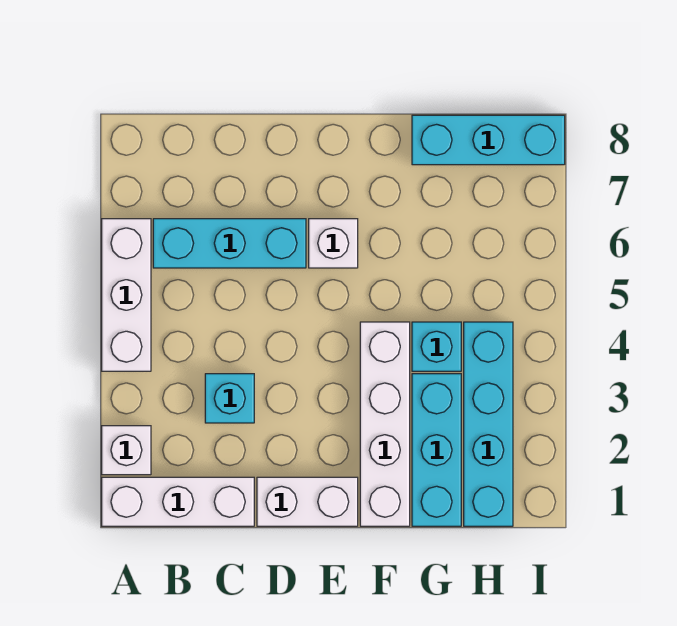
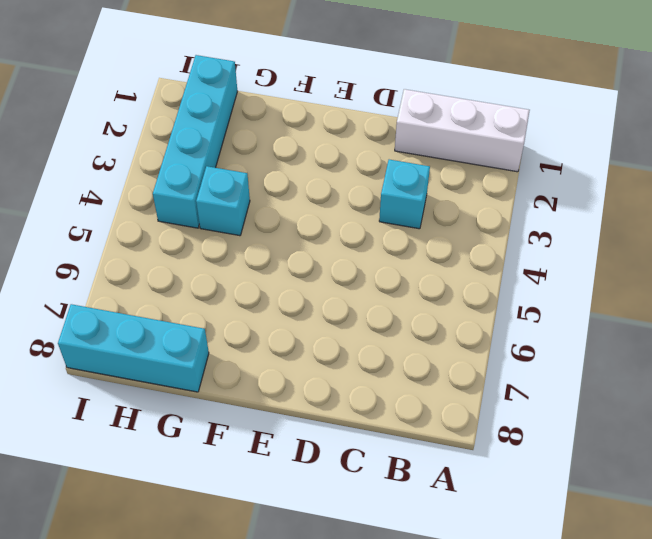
none -> white 1x1 brick [102,426,151,475]
none -> white 1x3 brick [102,219,151,371]
none -> cyan 1x3 brick [153,219,306,268]

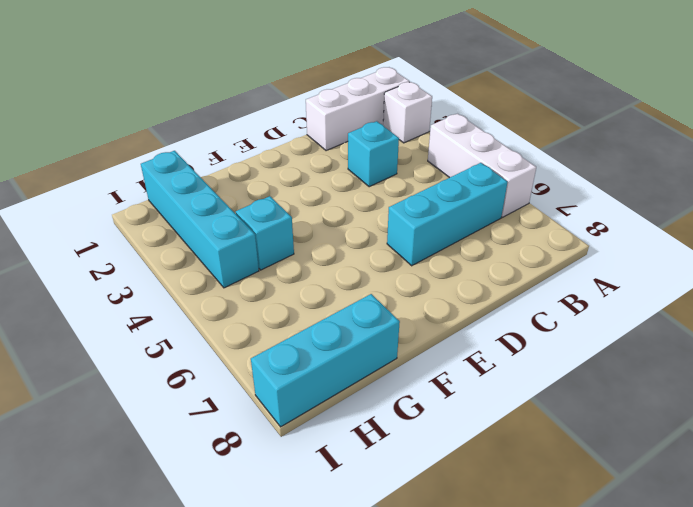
none -> white 1x2 brick [257,477,358,526]
none -> white 1x1 brick [309,219,358,268]
none -> white 1x4 brick [360,322,410,526]

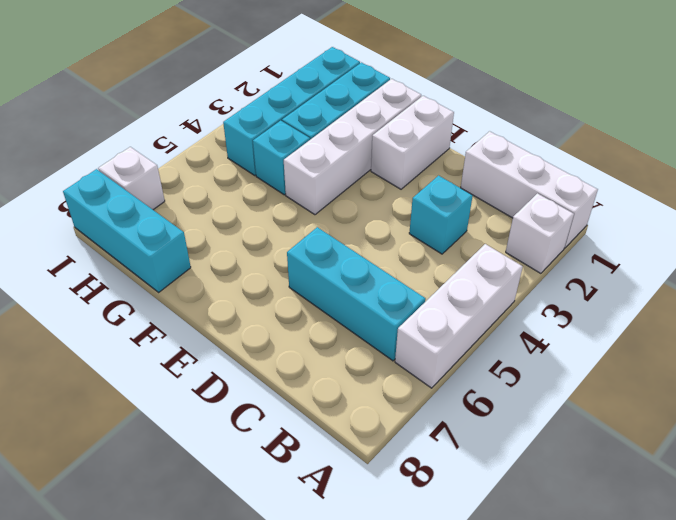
white 1x2 brick [371,96,454,189] -> white 1x2 brick turned to [257,477,358,526]
white 1x1 brick [98,147,165,210] -> white 1x1 brick moved to [309,219,358,268]

